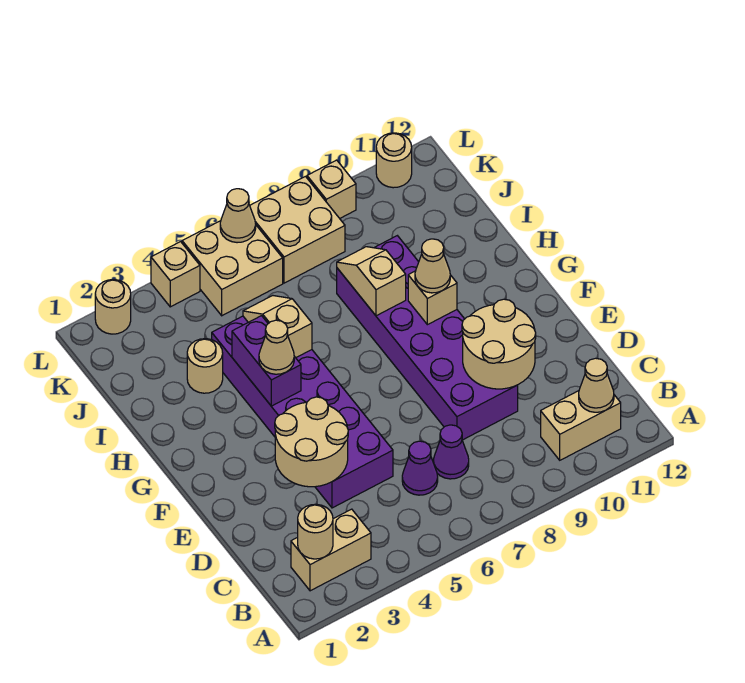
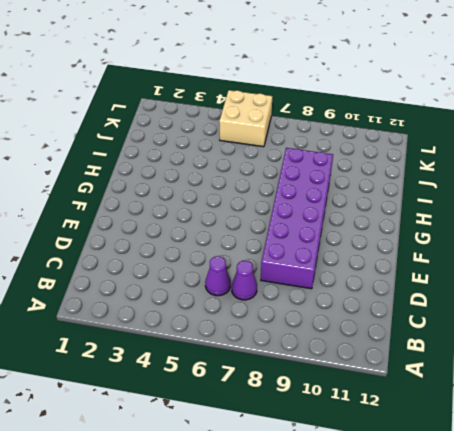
none -> tan 1x2 brick [291,509,371,591]
none -> tan 1x2 brick [541,391,621,460]
none -> purple 2x6 brick [212,316,393,508]

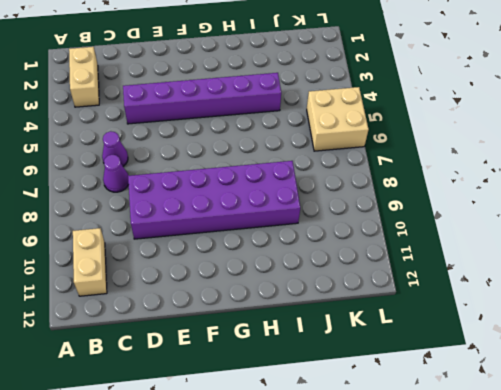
purple 1x6 brick [123,73,281,124] -> purple 2x6 brick [212,316,393,508]
none -> tan 1x1 round brick [187,339,223,393]
none -> tan 2x2 brick [250,176,345,283]
none -> tan 1x1 round brick [95,280,131,334]

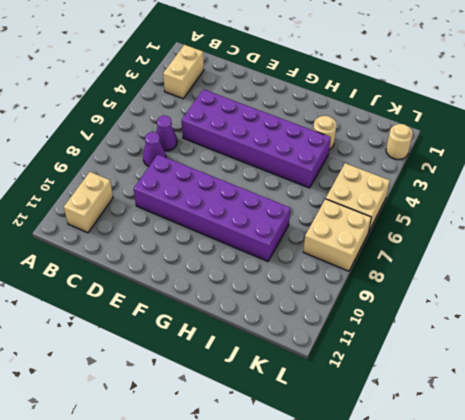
none -> tan 1x1 brick [151,242,200,307]
none -> tan 1x1 brick [307,160,356,218]
none -> tan 1x1 round brick [376,133,412,188]

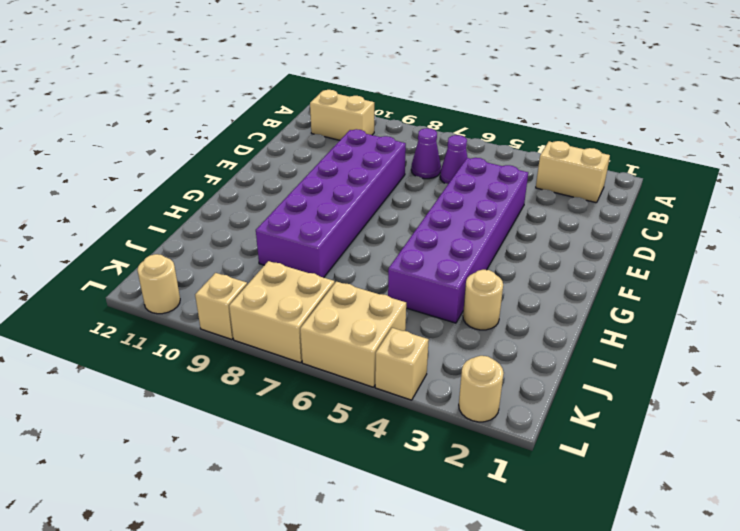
none -> tan 1x1 round brick [298,504,333,559]
none -> tan 1x1 cone [579,358,614,412]
none -> tan 2x2 round brick [275,397,348,487]

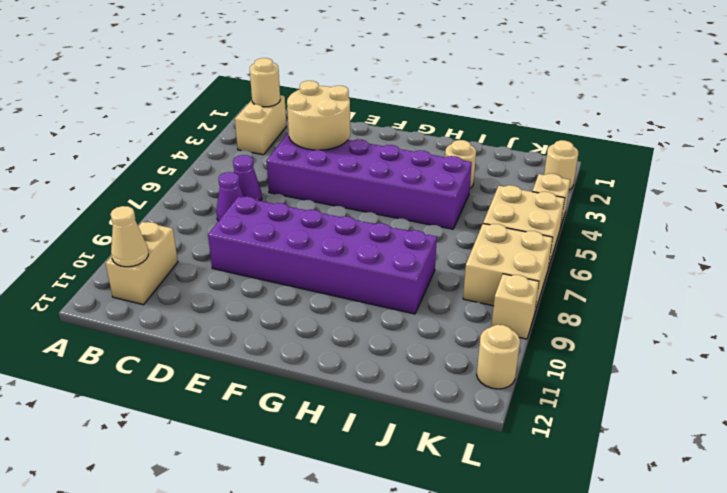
none -> tan 2x2 round brick [462,299,536,389]
none -> purple 1x2 brick [232,316,301,406]
none -> tan 1x1 brick [408,271,457,325]

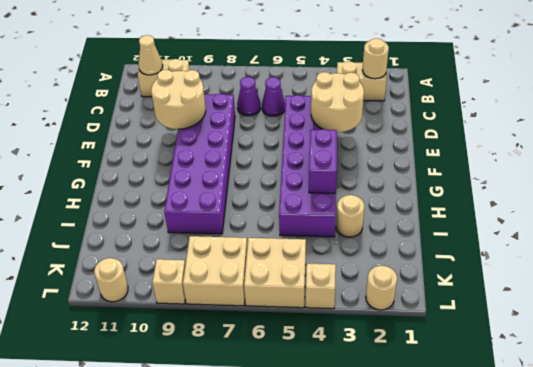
none -> tan 1x1 brick [408,271,457,325]
none -> tan 1x2 slope [243,295,312,358]
none -> tan 1x2 slope [337,247,406,316]

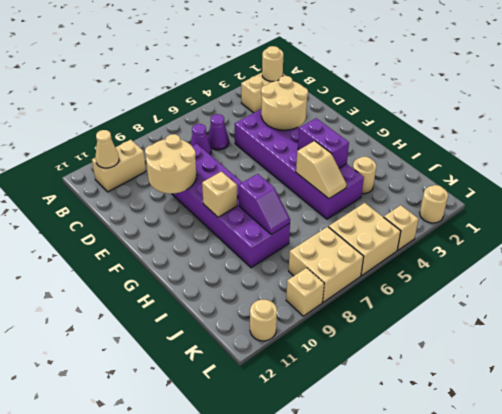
purple 1x2 slope [239,174,290,235] -> tan 1x2 slope [337,247,406,316]
none -> tan 1x1 cone [220,189,256,243]
none -> tan 1x1 cone [259,320,294,374]
none -> tan 1x1 cone [415,239,450,293]

